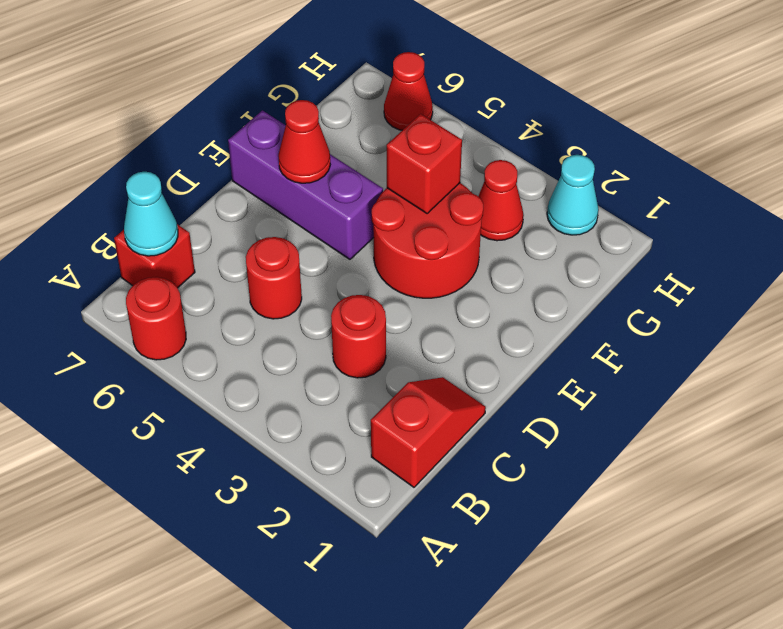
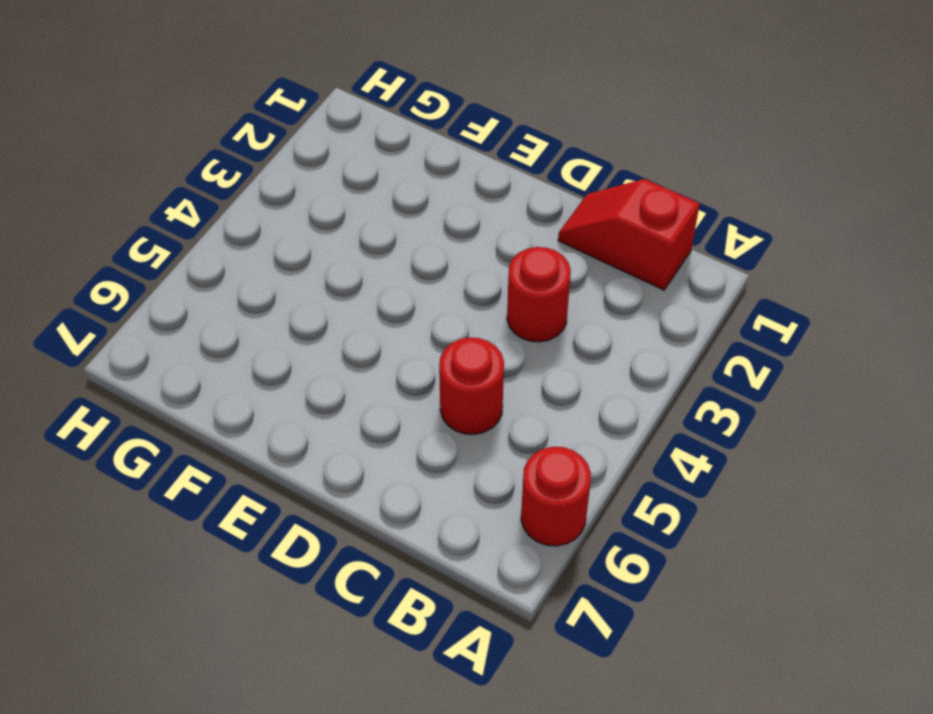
none -> red 1x1 brick [114,224,195,288]
none -> red 2x2 round brick [372,183,483,298]
none -> purple 1x3 brick [228,111,383,259]

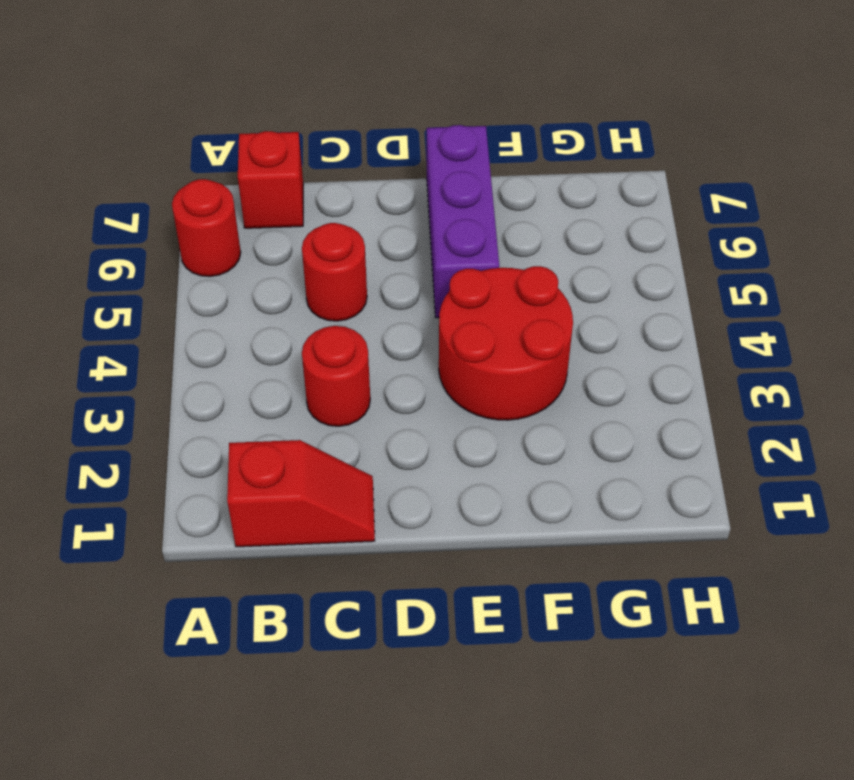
none -> red 1x1 cone [478,160,524,241]
none -> cyan 1x1 cone [547,155,599,235]
none -> red 1x1 cone [384,52,433,130]

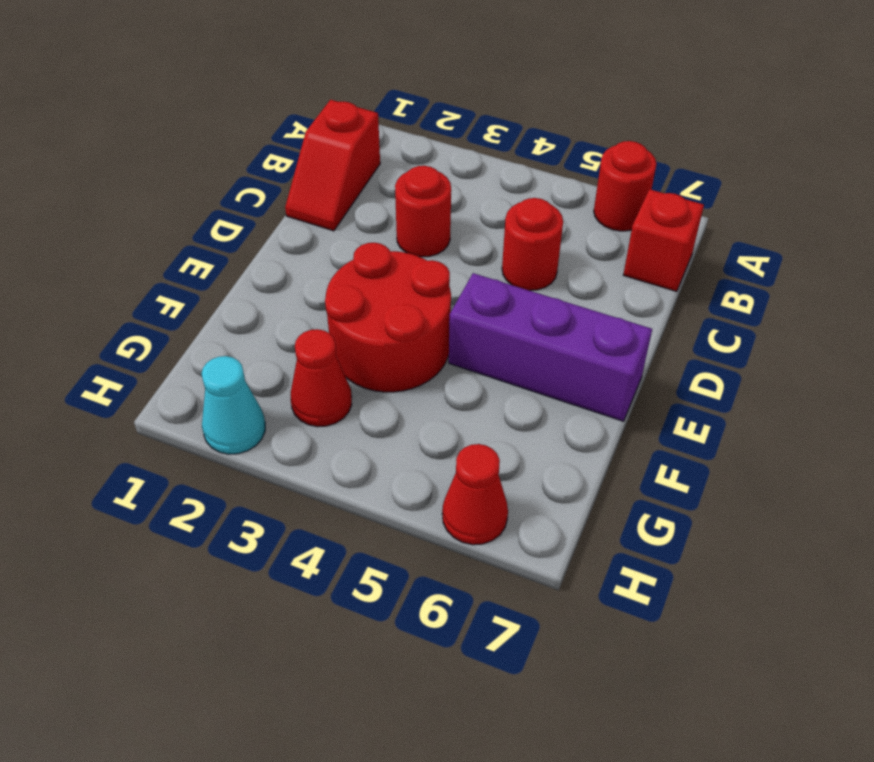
none -> cyan 1x1 cone [124,172,178,256]
none -> red 1x1 cone [278,100,330,183]
none -> red 1x1 brick [387,114,462,213]

